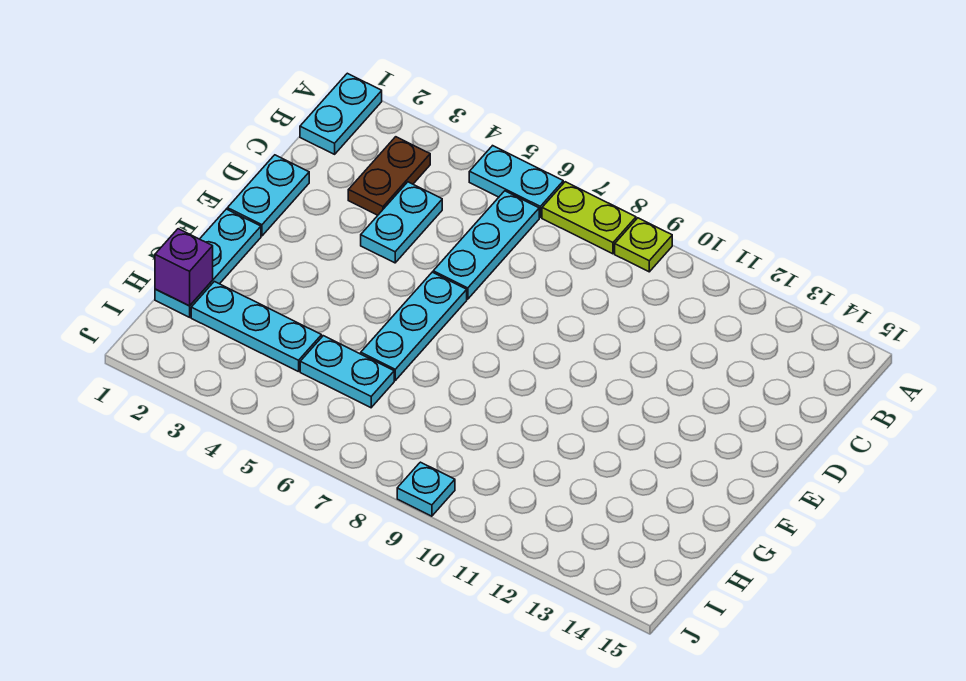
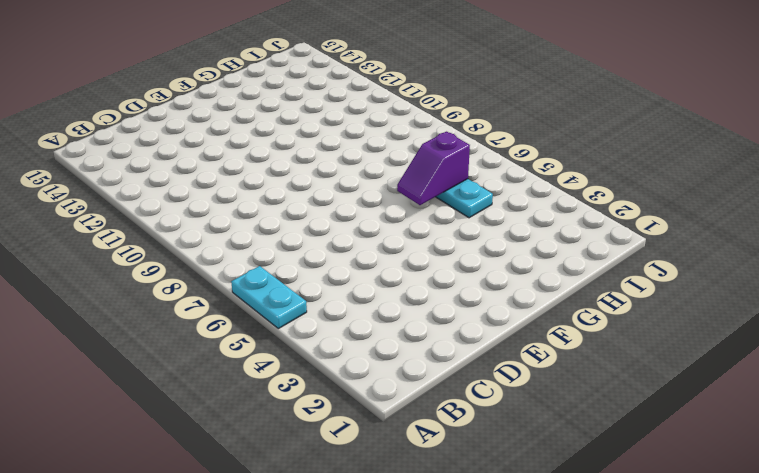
purple 1x2 slope [397,132,470,205] -> none
none -> cyan 1x2 plate [300,73,382,154]
none -> lime 1x2 plate [542,182,636,254]
none -> lime 1x1 plate [615,218,672,272]

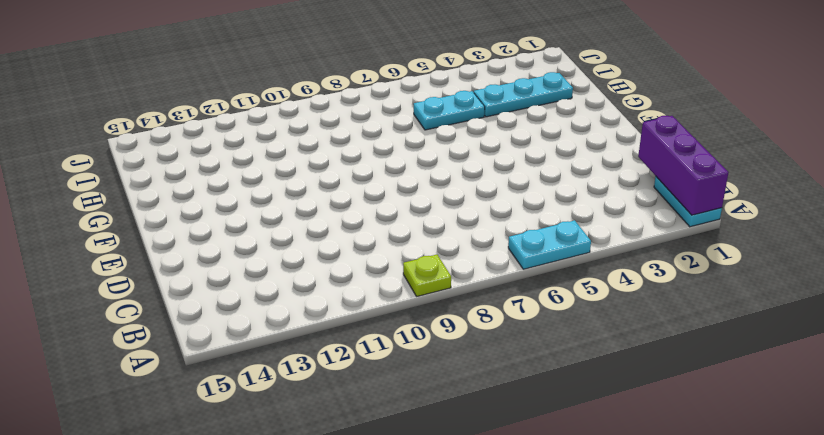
purple 1x3 brick [638,116,728,215] -> none
none -> lime 1x2 plate [542,182,636,254]
none -> brown 1x2 plate [348,137,430,215]
none -> cyan 1x3 plate [433,191,539,299]

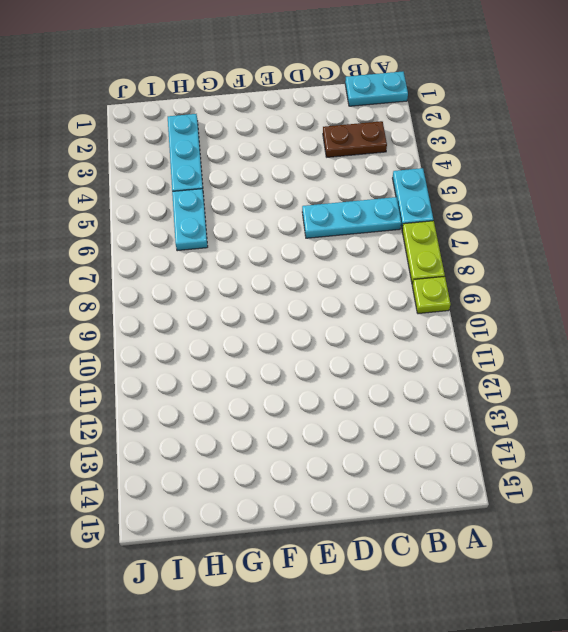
none -> cyan 1x2 plate [361,182,442,263]
none -> cyan 1x2 plate [227,155,309,236]
none -> cyan 1x3 plate [361,272,467,380]

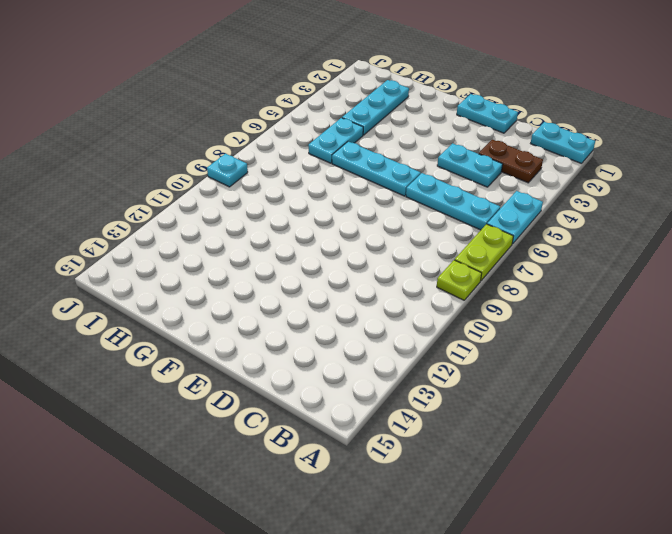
none -> cyan 1x3 plate [155,209,261,317]
none -> purple 1x1 brick [155,229,213,306]

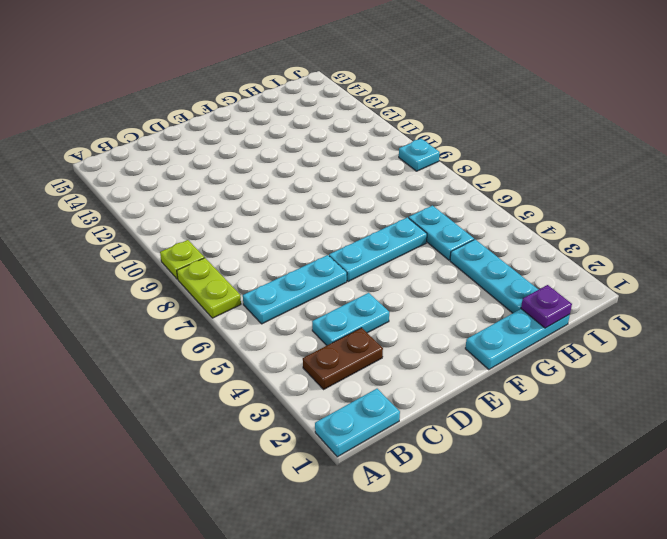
purple 1x1 plate [521,285,572,328] -> purple 1x1 brick [155,229,213,306]
none -> cyan 1x2 plate [469,146,563,217]
none -> cyan 1x2 plate [227,155,309,236]

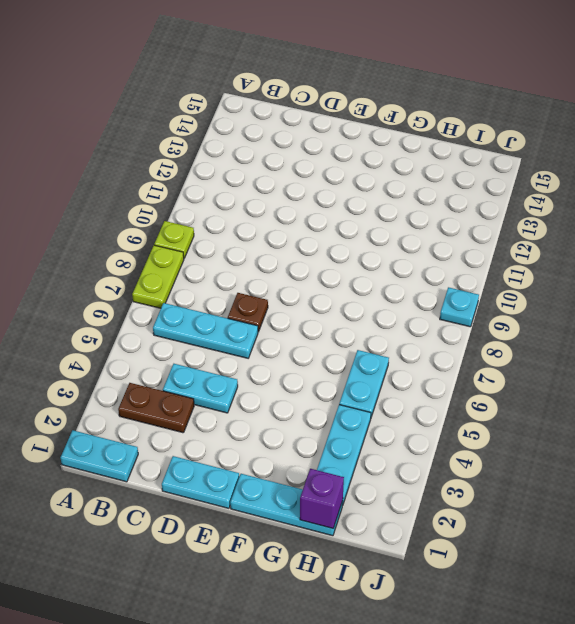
brown 1x1 plate [228,293,268,332] -> none
none -> cyan 1x2 plate [469,146,563,217]
none -> cyan 1x3 plate [361,272,467,380]

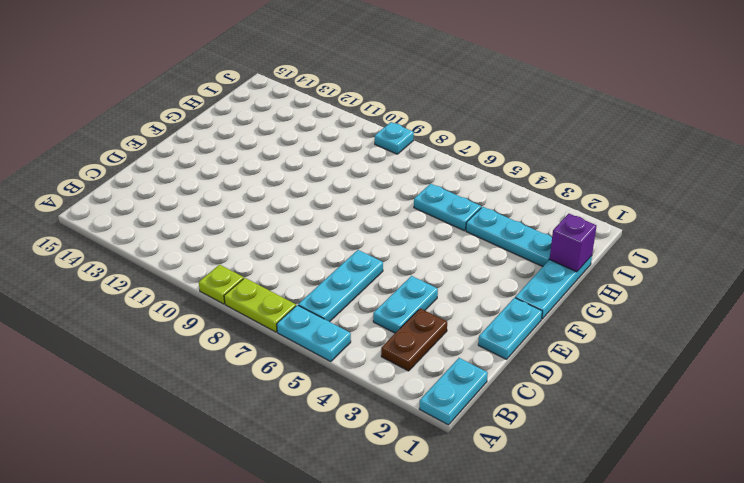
none -> cyan 1x3 plate [361,272,467,380]

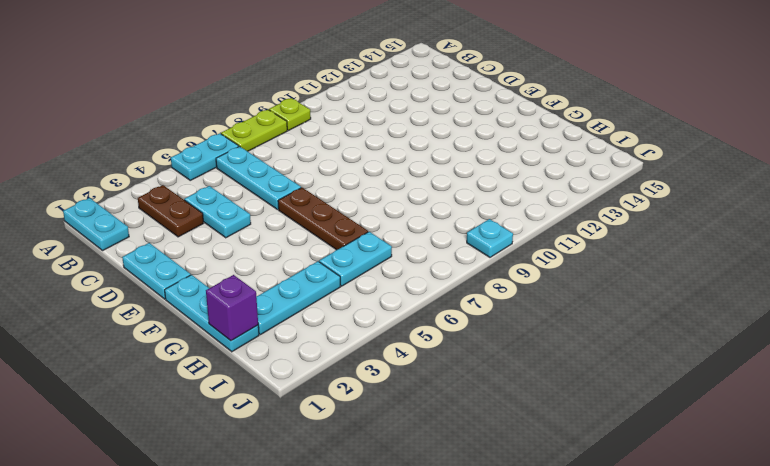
brown 1x3 plate [278,188,368,250] -> cyan 1x3 plate [361,272,467,380]

